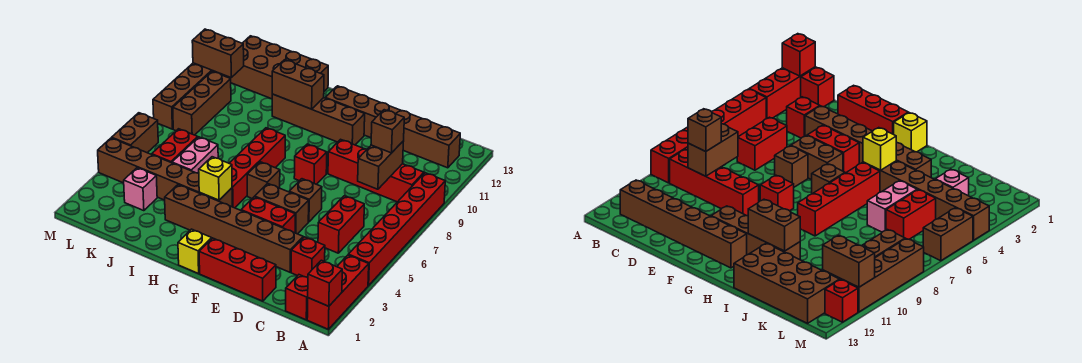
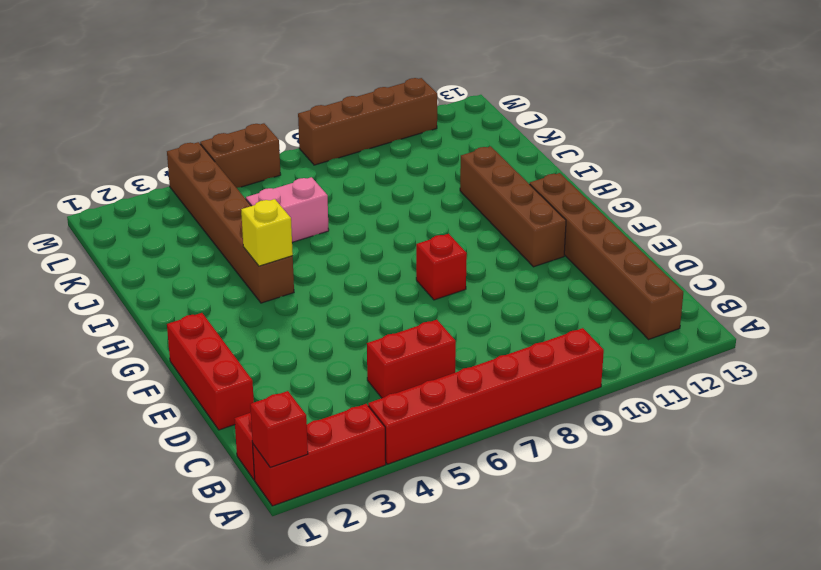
none -> red 1x4 brick [328,139,424,202]
none -> red 1x1 brick [291,237,325,278]
none -> brown 1x6 brick [165,185,303,272]
none -> red 1x2 brick [241,197,295,233]

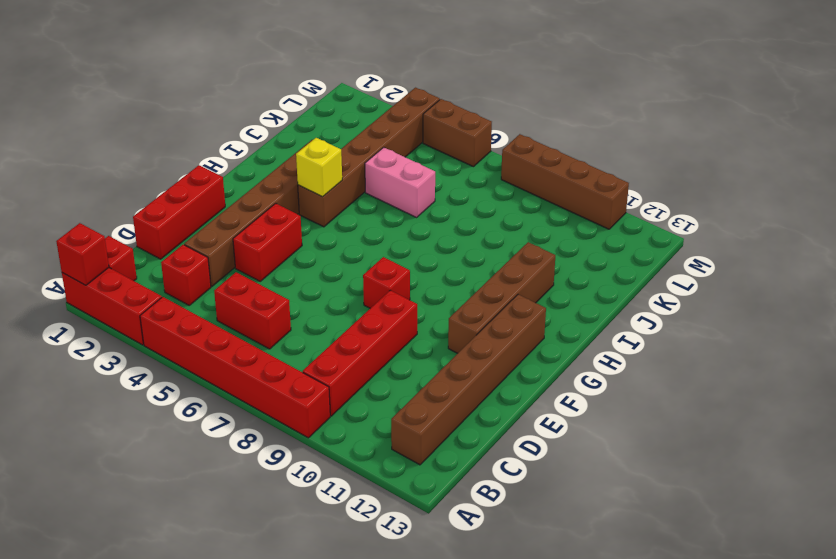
none -> brown 1x2 brick [255,183,309,234]
none -> brown 1x1 brick [289,179,322,222]
none -> yellow 1x1 brick [178,229,212,274]
none -> brown 1x1 brick [247,162,280,198]

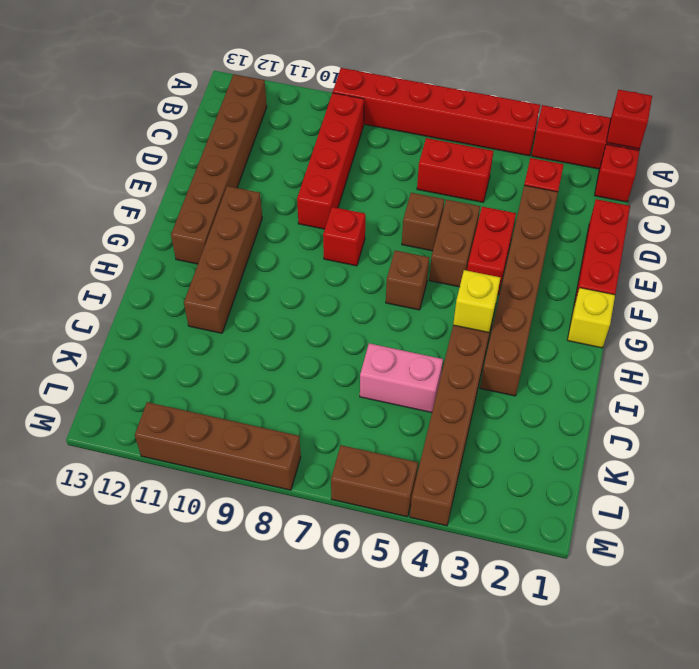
none -> red 1x4 brick [229,128,285,208]
none -> brown 2x4 brick [226,36,328,99]
none -> pink 1x1 brick [124,168,157,211]
none -> red 1x2 brick [152,129,198,163]

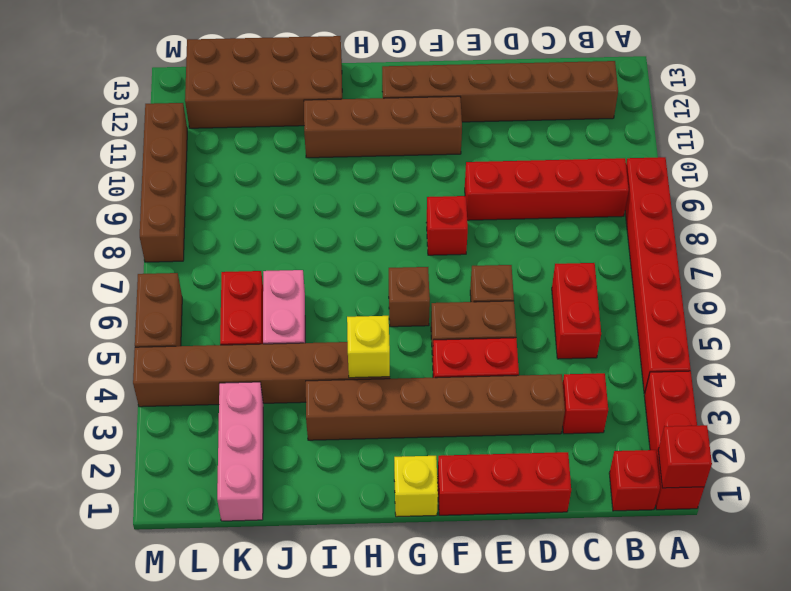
pink 1x3 brick [217,382,263,521] -> pink 1x1 brick [124,168,157,211]
none -> red 1x4 brick [229,128,285,208]
none -> brown 1x3 brick [173,71,231,135]
none -> red 1x1 brick [825,280,858,322]
none -> brown 1x2 brick [358,141,404,189]

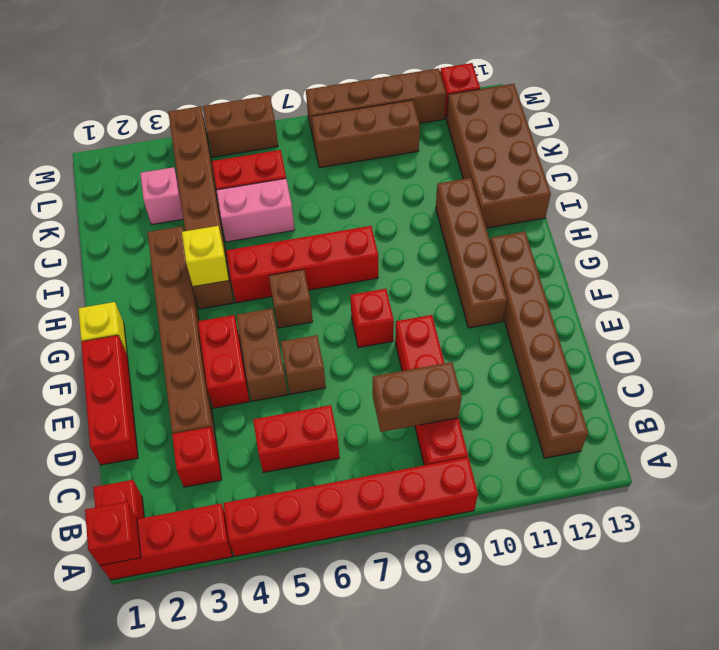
none -> brown 1x2 brick [272,60,324,109]
none -> brown 1x2 brick [192,29,244,77]
none -> brown 1x1 brick [371,110,404,153]

